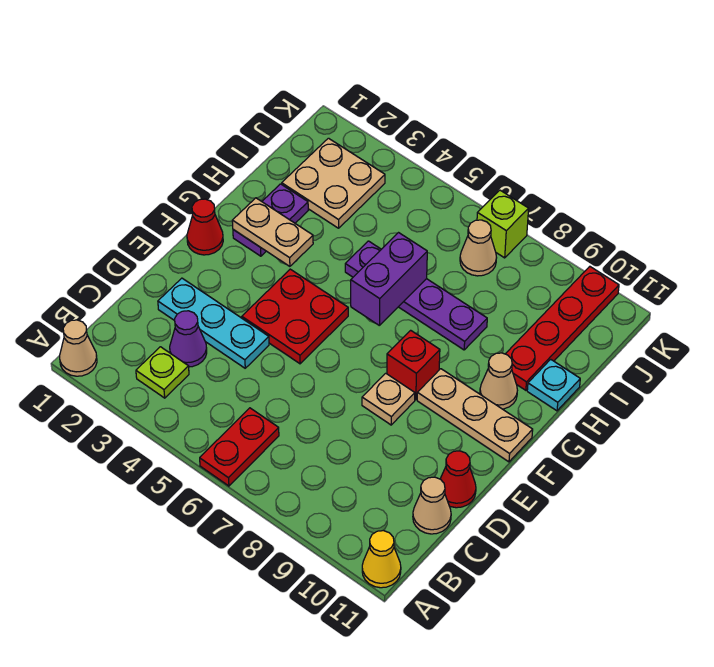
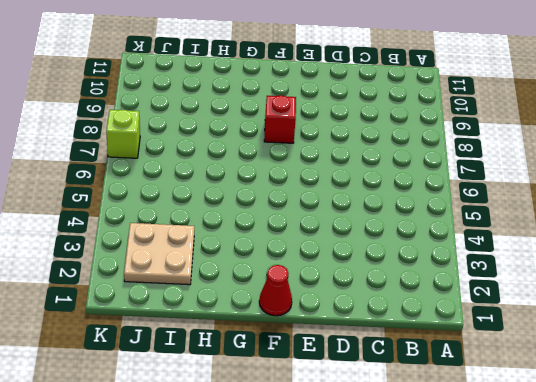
none -> tan 1x1 cone [60,320,97,376]
none -> red 1x2 plate [200,408,279,486]
none -> yellow 1x1 cone [362,531,401,588]

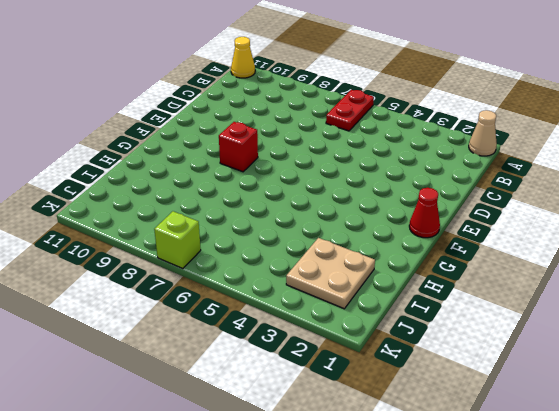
none -> lime 1x1 plate [136,347,189,398]
none -> purple 1x1 cone [170,311,207,367]
none -> tan 1x1 cone [413,477,451,534]

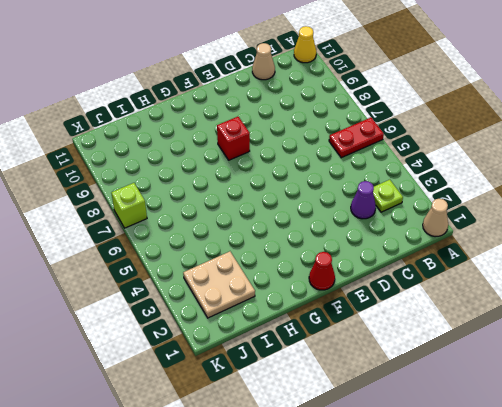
none -> cyan 1x3 plate [158,278,269,368]
none -> red 1x1 cone [440,451,476,508]
none -> red 2x2 plate [242,269,348,364]

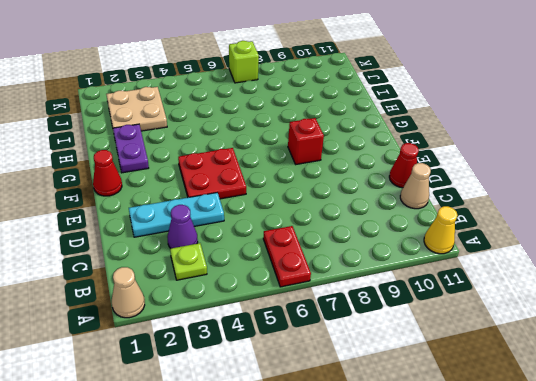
none -> tan 1x1 plate [362,373,415,425]
none -> tan 1x3 plate [417,369,533,462]
none -> tan 1x1 cone [480,353,517,409]

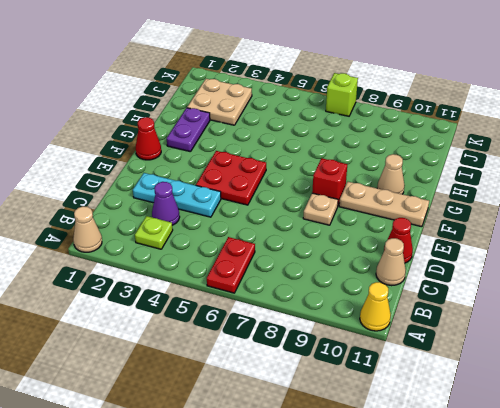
none -> purple 1x4 plate [345,241,487,350]
none -> red 1x4 plate [506,267,619,390]
none -> cyan 1x1 plate [527,359,580,411]

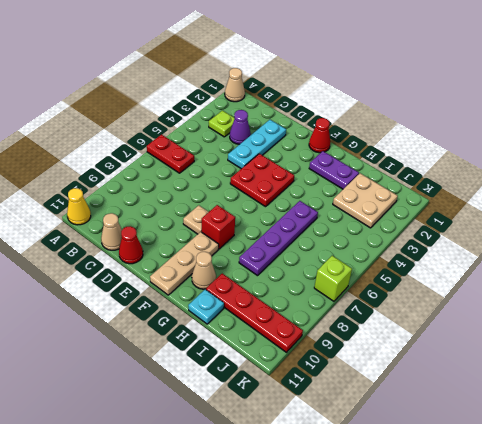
none -> tan 1x1 cone [460,220,497,276]
none -> tan 1x2 plate [232,198,313,266]
none -> purple 1x2 brick [351,233,427,326]

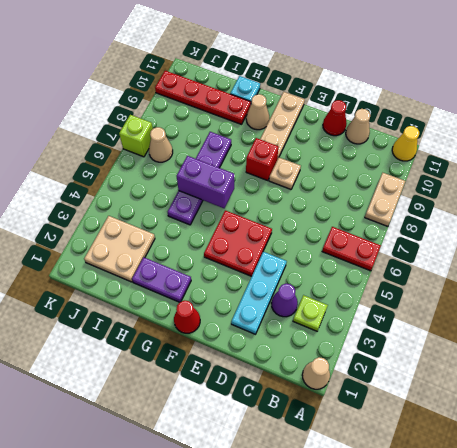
tan 1x2 plate [365,173,406,226] -> tan 1x2 plate moved to [232,198,313,266]

